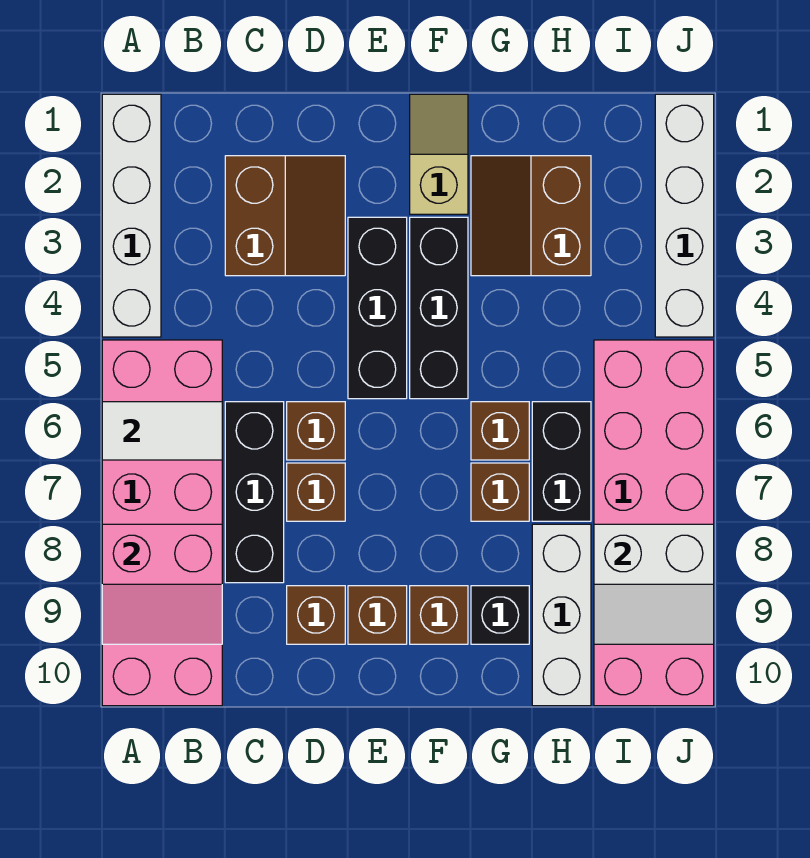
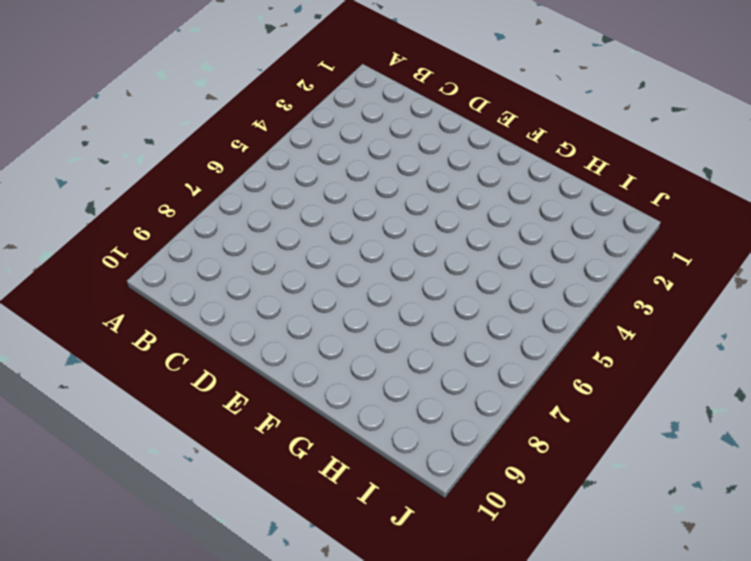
none -> white 1x4 brick [102,94,161,337]
none -> pink 2x6 brick [102,340,222,706]
none -> brown 2x2 slope [225,156,345,276]

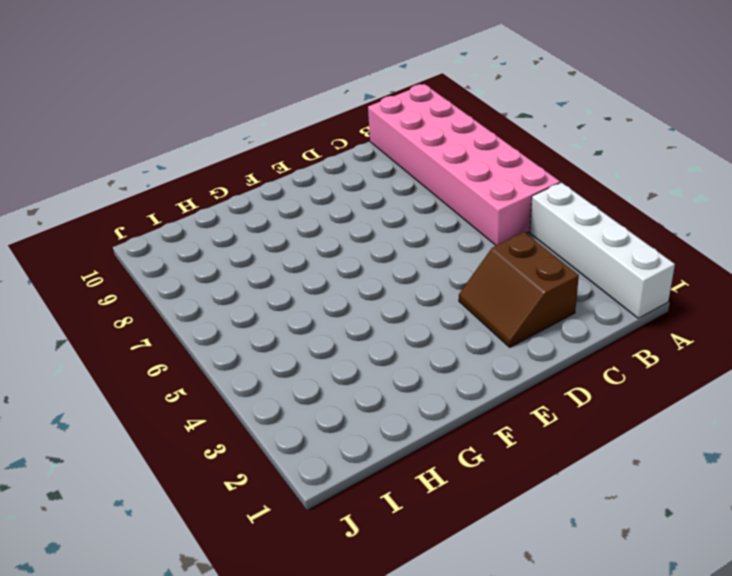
none -> black 1x3 brick [225,402,284,583]
none -> brown 1x1 brick [287,402,345,460]
none -> brown 1x1 brick [287,463,345,521]

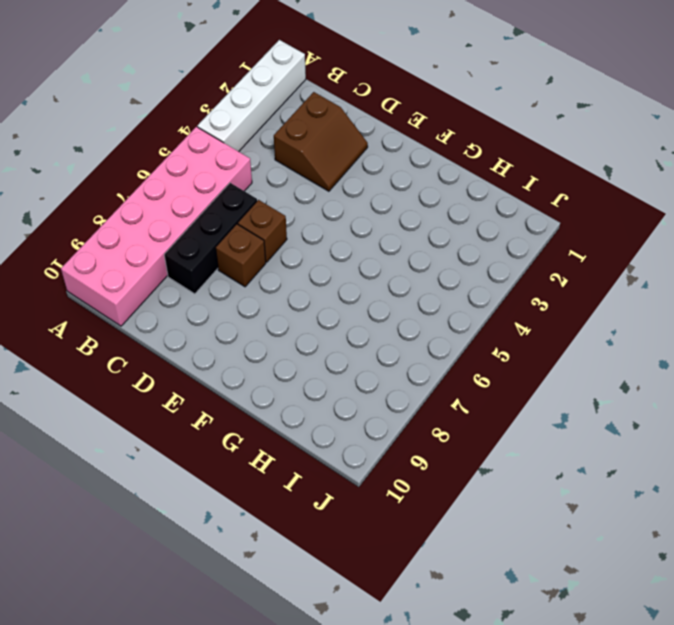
none -> brown 1x1 brick [287,586,345,644]
none -> black 1x3 brick [348,217,407,399]
none -> brown 1x1 brick [348,586,407,644]

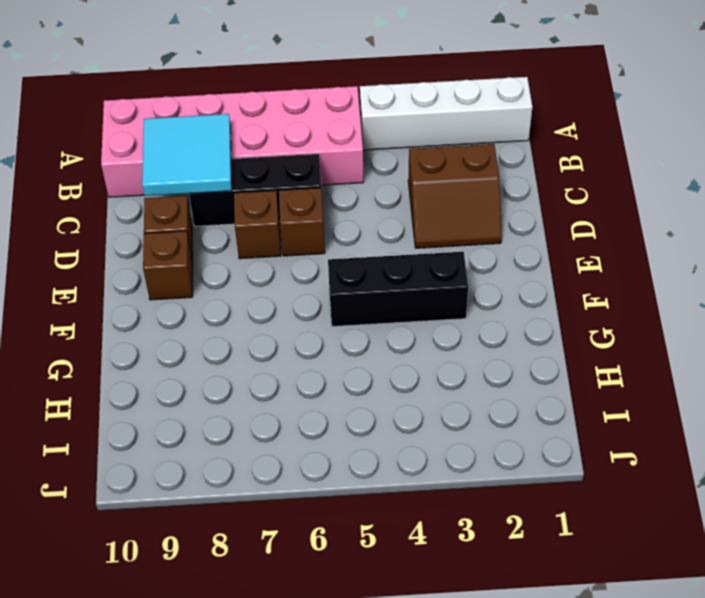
cyan 2x2 tile [142,114,232,196] -> pink 2x2 slope [102,524,222,644]
none -> black 1x3 brick [348,217,407,399]
none -> tan 1x2 slope [410,94,468,214]
none -> brown 1x1 brick [410,586,468,644]

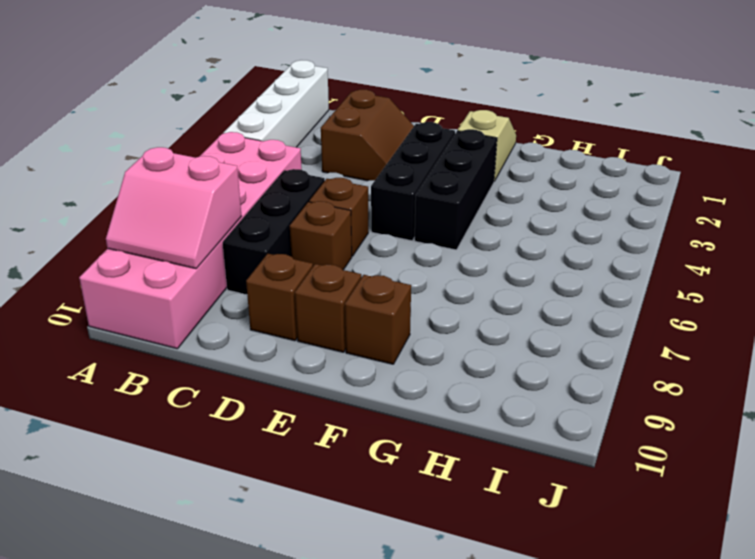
none -> brown 2x2 slope [471,156,591,276]
none -> brown 1x1 brick [471,402,529,460]
none -> brown 1x1 brick [471,463,529,521]

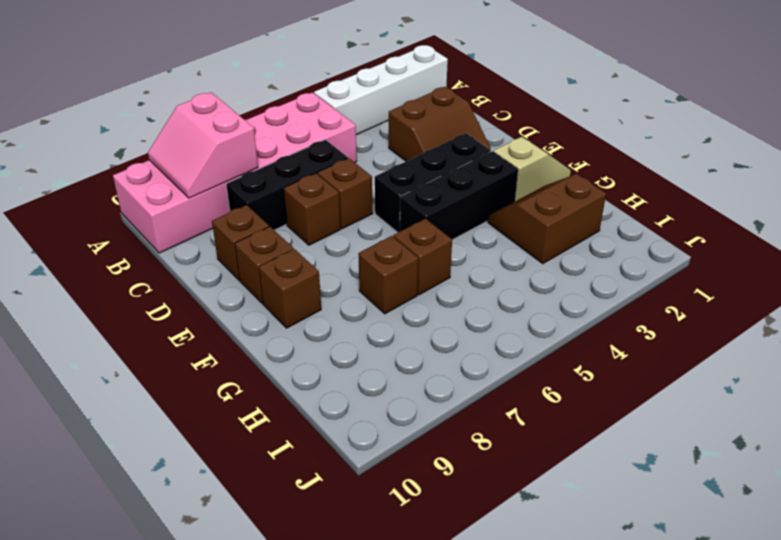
none -> black 1x1 brick [471,586,529,644]
none -> black 1x2 brick [532,402,591,521]
none -> white 1x3 brick [532,524,591,706]

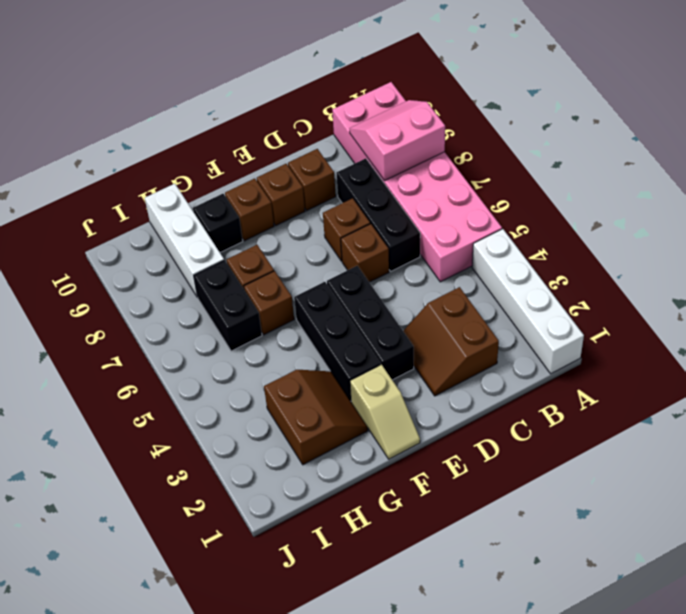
none -> pink 2x6 brick [594,340,714,706]
none -> white 1x4 brick [655,94,714,337]
none -> white 1x2 tile [102,402,222,460]

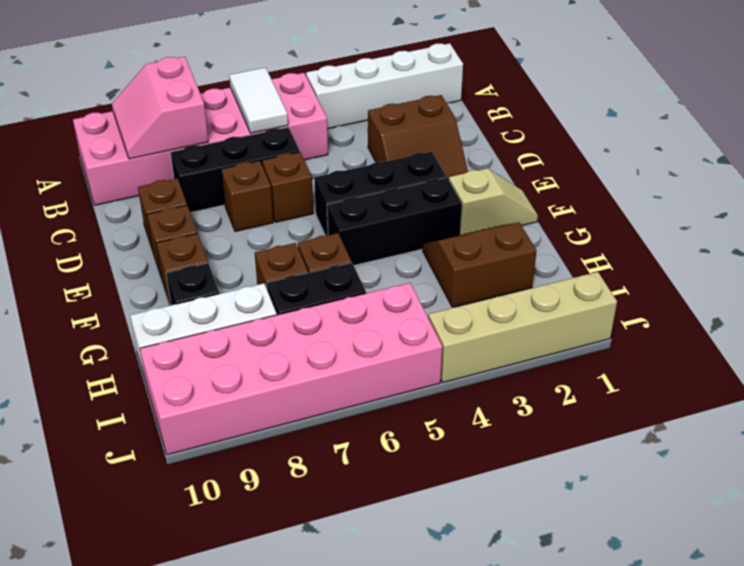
tan 1x4 brick [428,272,617,383] -> white 1x4 brick [655,94,714,337]
none -> white 2x2 slope [594,524,714,644]

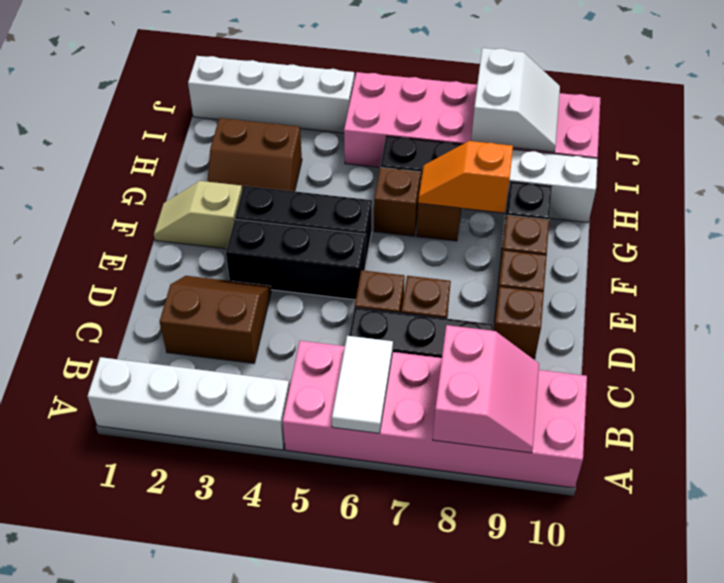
orange 1x2 slope [418,141,513,213] -> none

